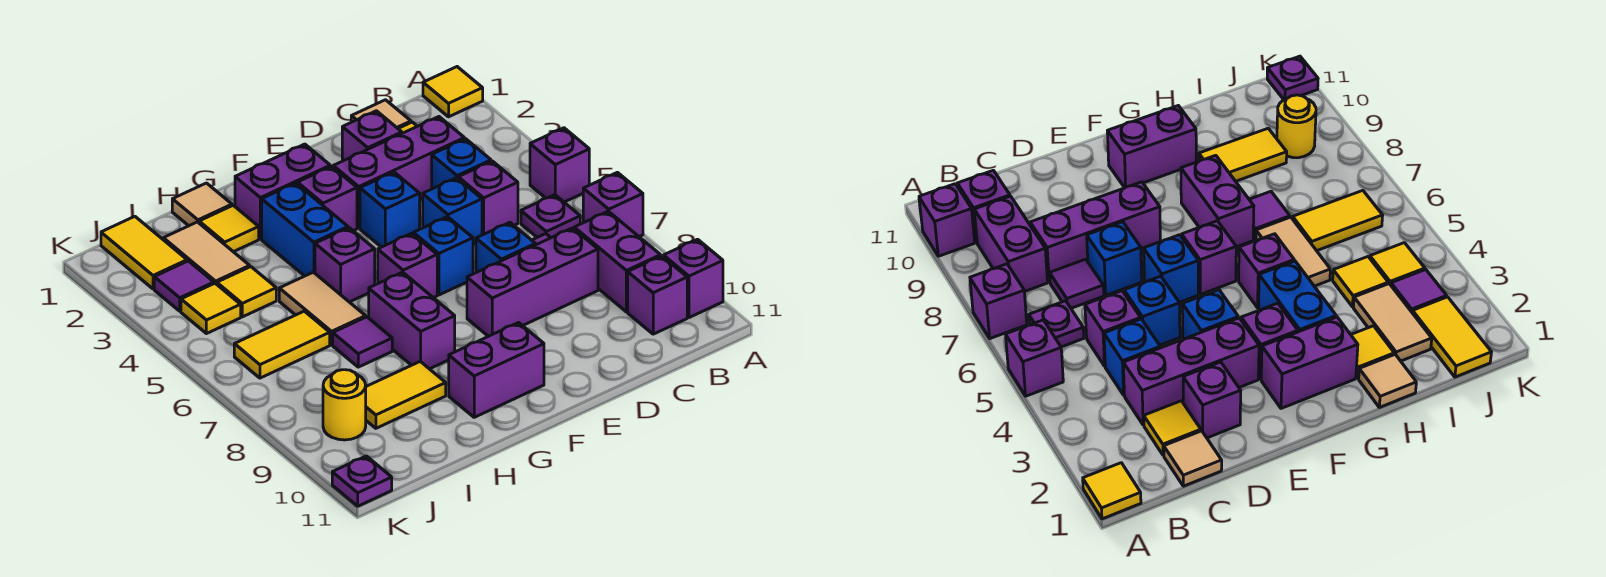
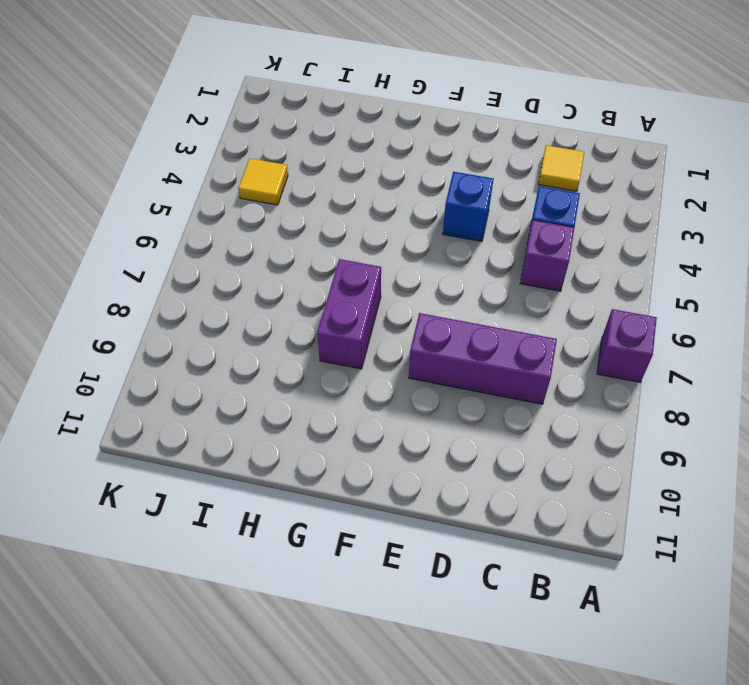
none -> yellow 1x1 tile [423,67,483,117]
none -> purple 1x1 brick [530,128,589,202]
none -> purple 1x1 brick [664,239,723,318]
none -> purple 1x1 plate [521,195,580,238]

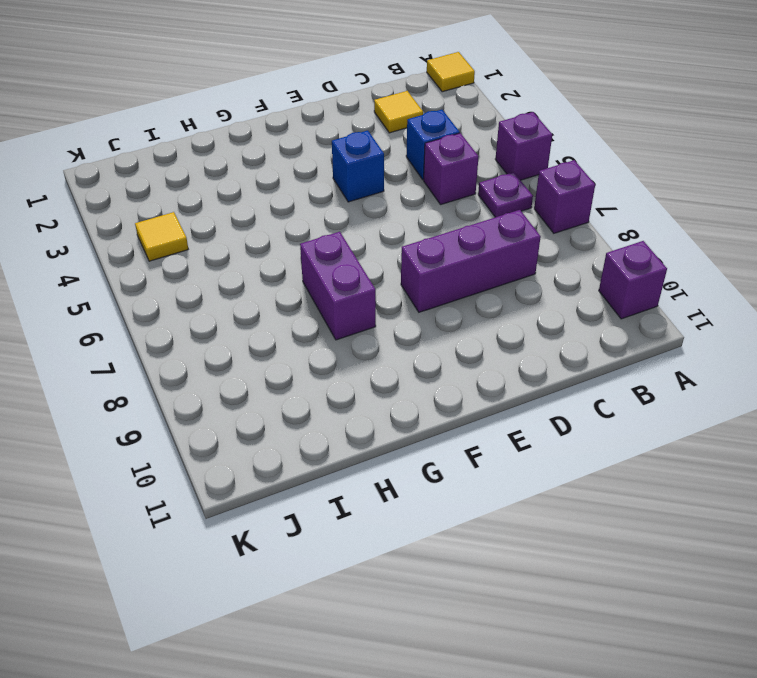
none -> purple 1x2 brick [574,211,661,312]
none -> purple 1x1 brick [628,256,687,334]
none -> tan 1x1 tile [351,100,411,128]
none -> purple 1x3 brick [333,117,464,228]

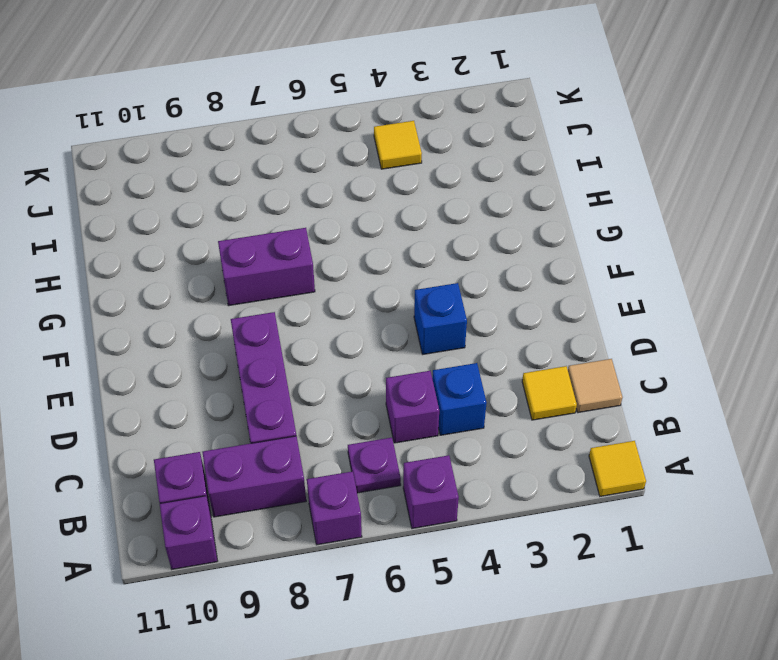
none -> purple 1x3 brick [333,117,464,228]
none -> purple 1x1 tile [1050,259,1104,308]
none -> purple 1x1 brick [342,111,402,161]
none -> blue 1x1 brick [423,178,482,244]

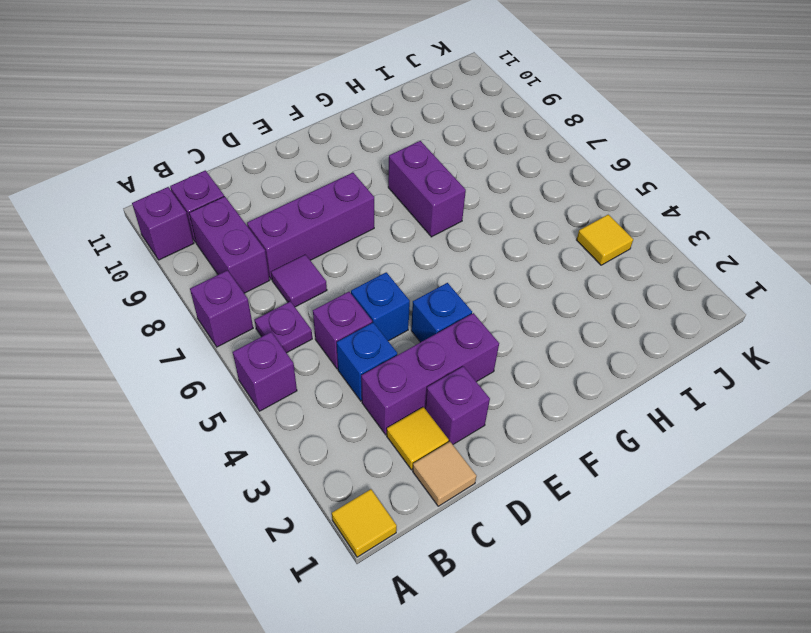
none -> blue 1x1 brick [476,222,536,273]
none -> blue 1x1 brick [413,217,473,295]
none -> purple 1x2 brick [235,144,330,239]
none -> purple 1x1 brick [298,166,357,231]

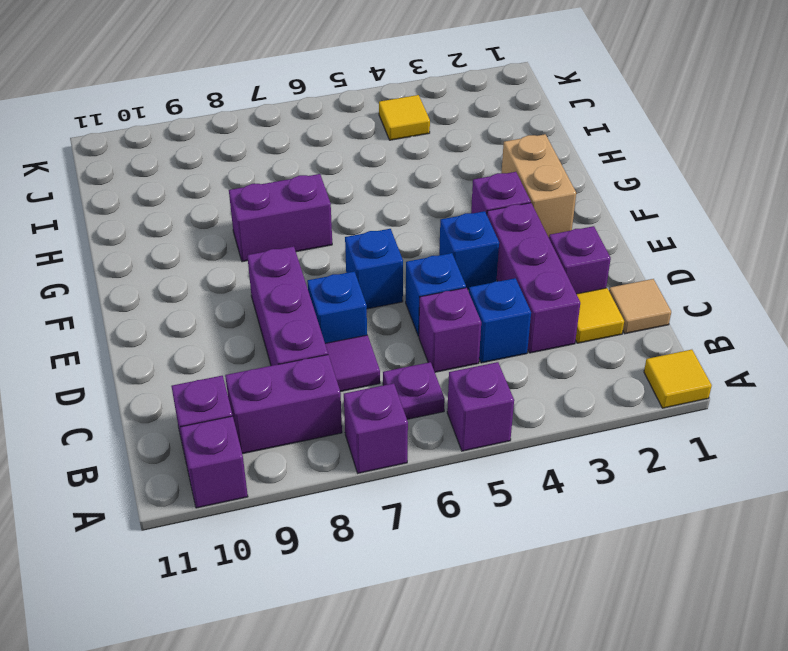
tan 1x2 brick [501,134,576,237] -> purple 1x2 brick [235,144,330,239]
none -> purple 1x1 brick [378,233,437,298]
none -> purple 1x2 brick [449,323,544,417]
none -> blue 1x2 brick [262,183,348,276]
none -> purple 1x1 brick [315,228,375,302]

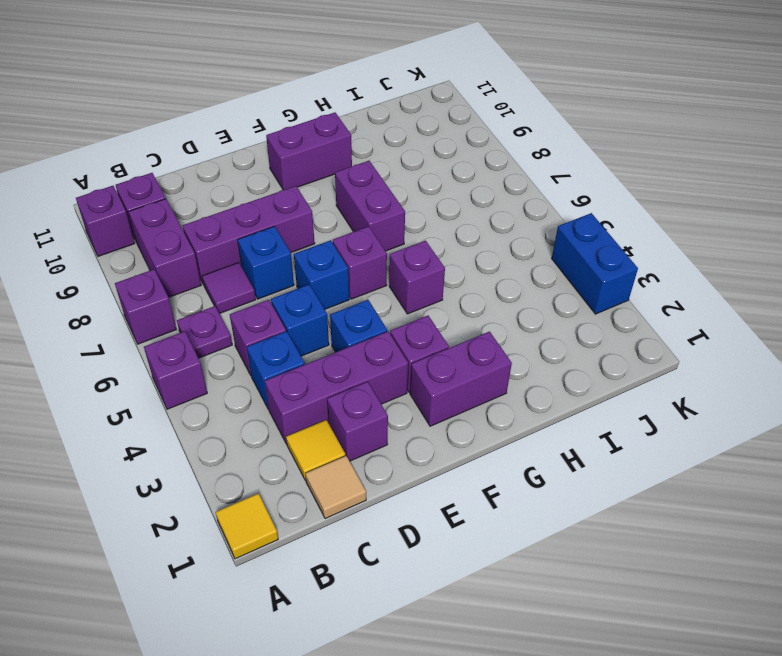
blue 1x2 brick [552,213,638,314] -> blue 1x2 brick moved to [262,183,348,276]
none -> tan 1x1 tile [172,183,232,226]
none -> yellow 1x1 tile [199,205,259,252]
none -> tan 1x2 tile [279,272,366,345]
none -> purple 1x1 tile [333,317,392,367]

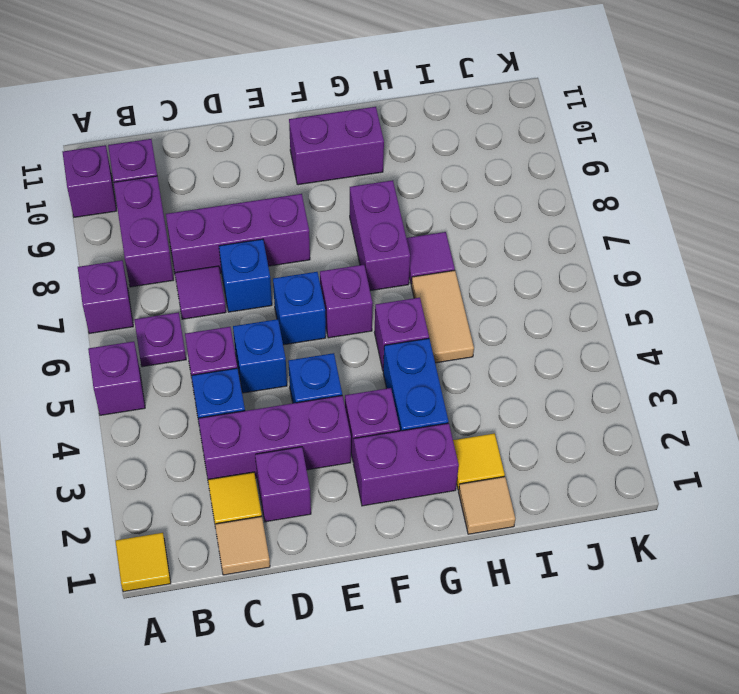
none -> yellow 1x2 tile [366,361,446,428]
none -> tan 1x2 tile [163,222,250,284]
none -> yellow 1x1 tile [217,267,276,317]
none -> yellow 1x2 tile [234,311,330,378]

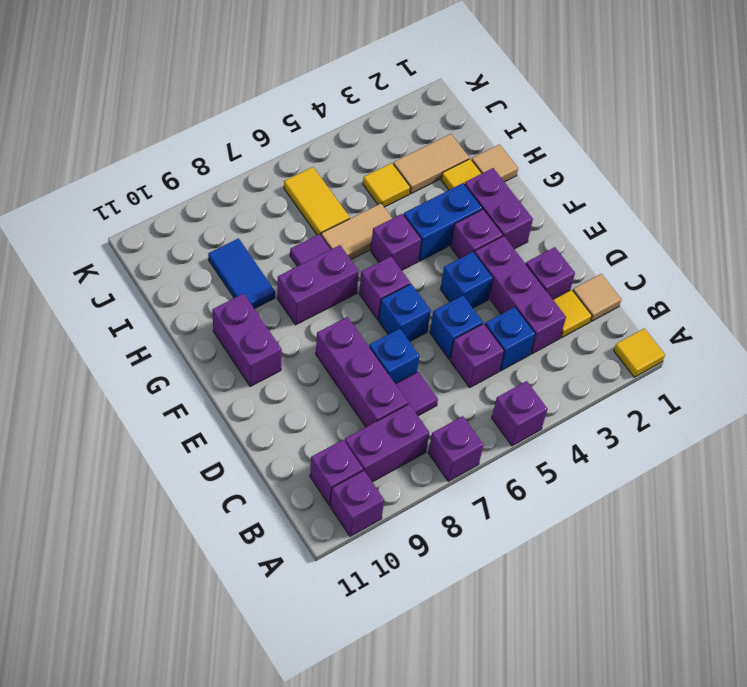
blue 1x2 tile [208,238,275,309] -> yellow 1x2 tile [366,361,446,428]
none -> purple 1x1 plate [521,195,580,238]
none -> yellow 1x2 tile [101,216,187,289]
none -> purple 1x1 tile [154,261,214,311]
none -> yellow 1x1 tile [181,283,241,334]

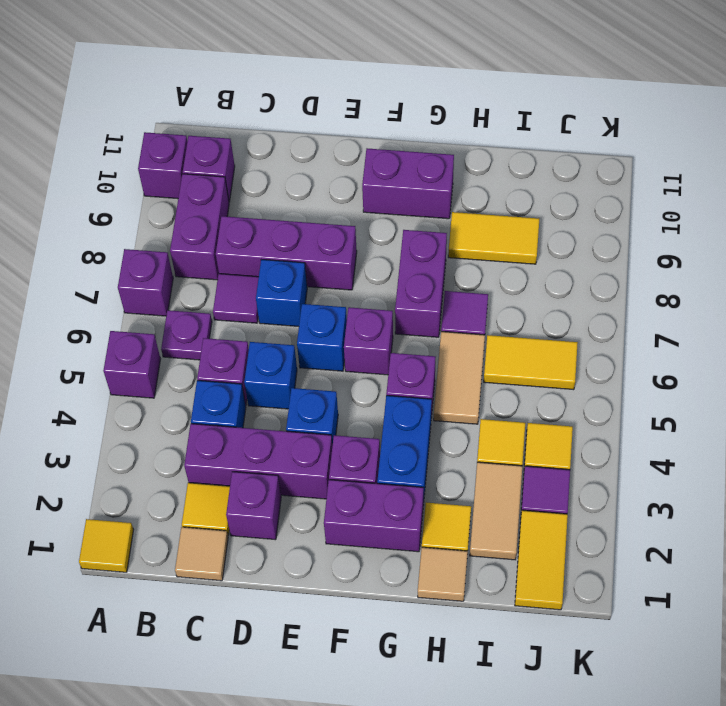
none -> yellow 1x1 round brick [323,370,366,440]
none -> purple 1x1 plate [332,456,392,506]

